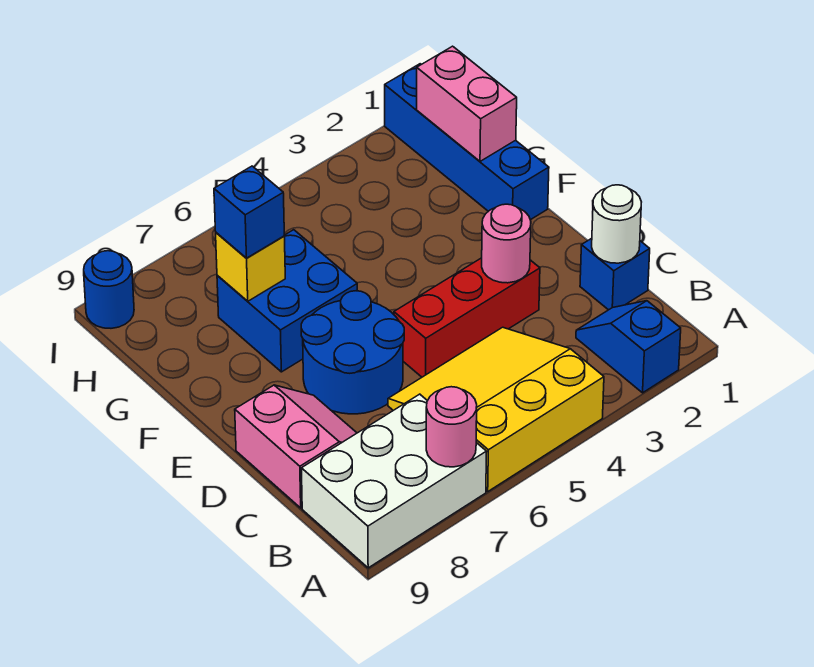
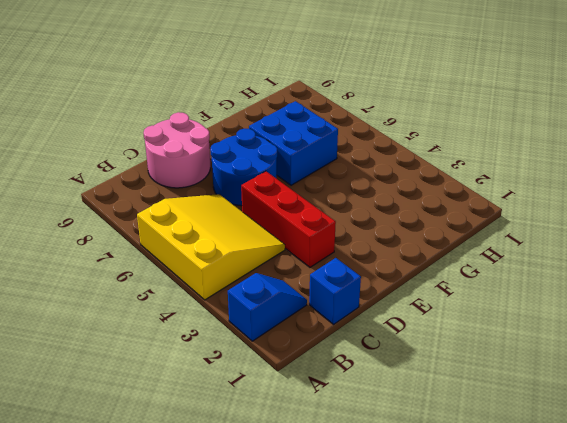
pink 2x2 round brick [143,112,210,188] -> pink 2x2 slope [235,385,357,508]
none -> white 2x3 brick [301,394,487,568]
none -> blue 1x4 brick [385,64,549,220]
none -> blue 1x1 round brick [84,251,134,328]

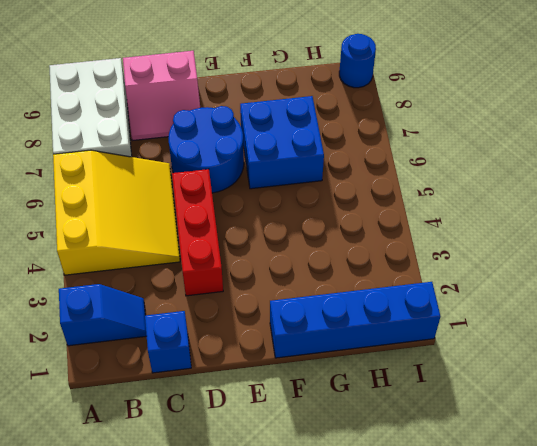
none -> pink 1x1 round brick [426,387,477,467]
none -> white 1x1 round brick [592,185,641,263]
none -> pink 1x1 round brick [482,204,531,283]

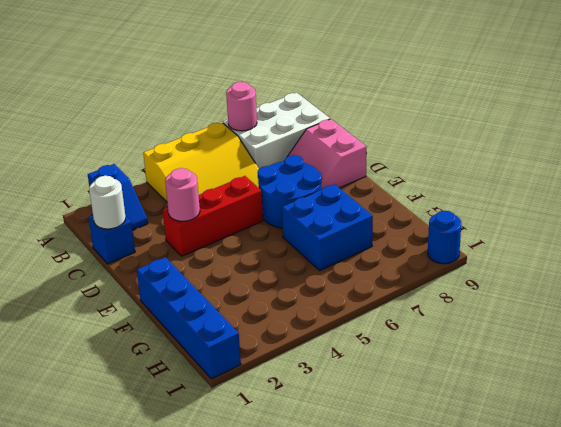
none -> pink 1x2 brick [417,46,517,161]
none -> yellow 1x1 brick [216,233,285,301]
none -> blue 1x1 brick [214,166,284,258]

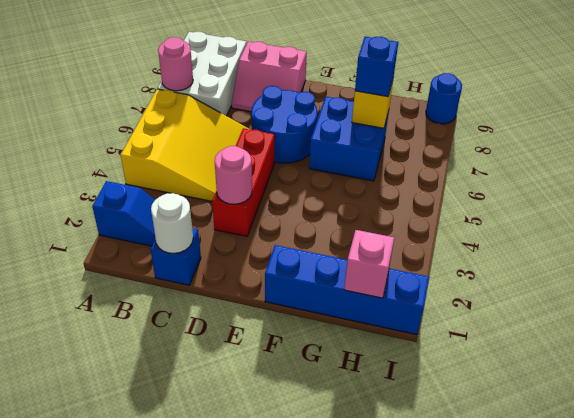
pink 1x1 brick [344,230,394,298] -> pink 1x2 brick [417,46,517,161]

